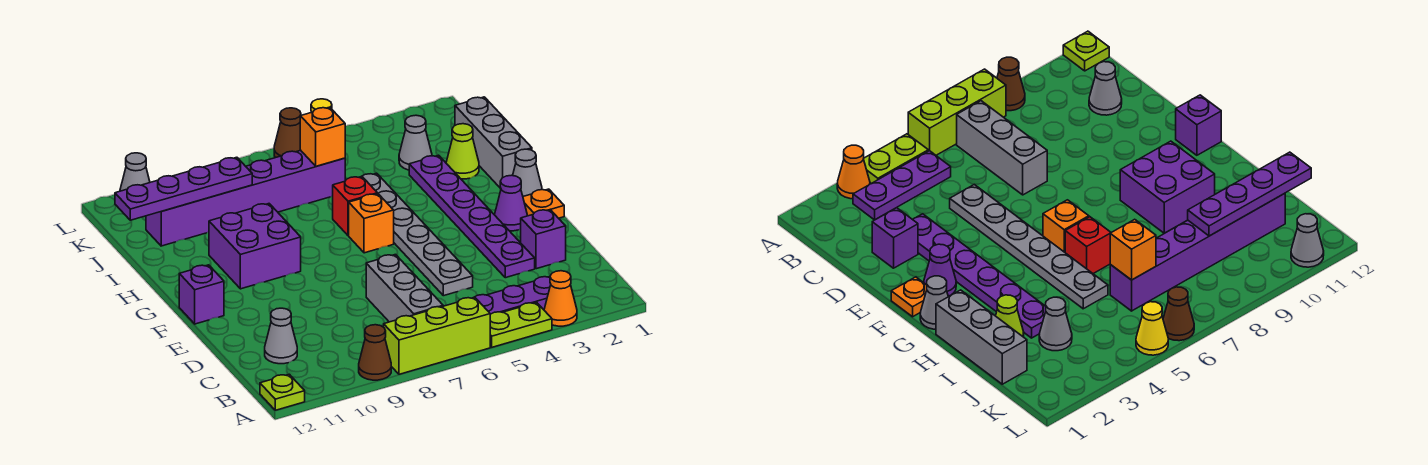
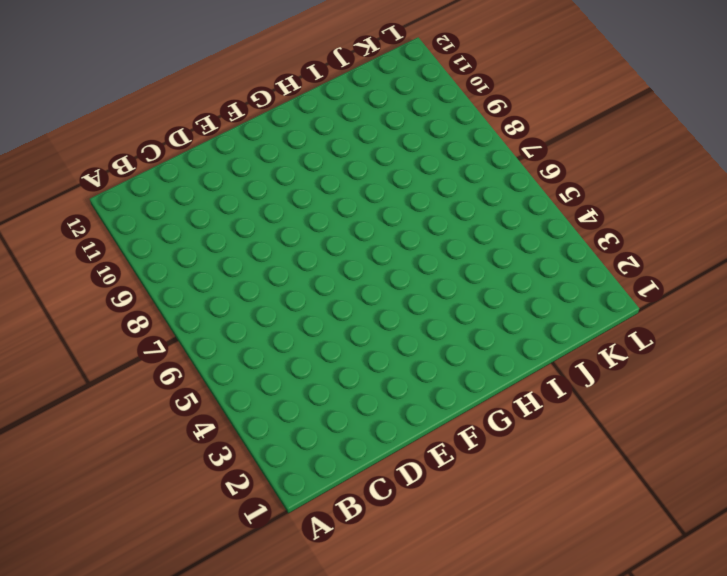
none -> orange 1x1 cone [544,271,577,326]
none -> lime 1x2 plate [490,302,552,347]
none -> lime 1x3 brick [384,297,490,374]

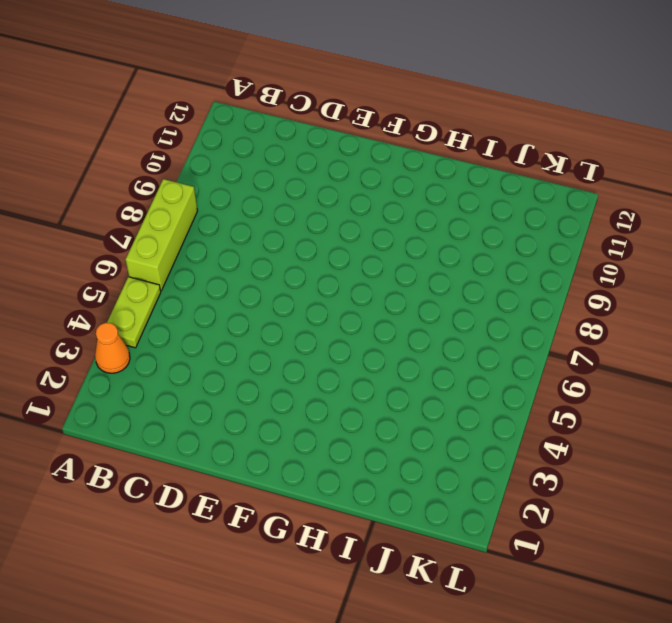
none -> brown 1x1 cone [359,325,391,380]
none -> lime 1x1 plate [260,374,305,410]
none -> purple 1x3 plate [475,277,551,314]

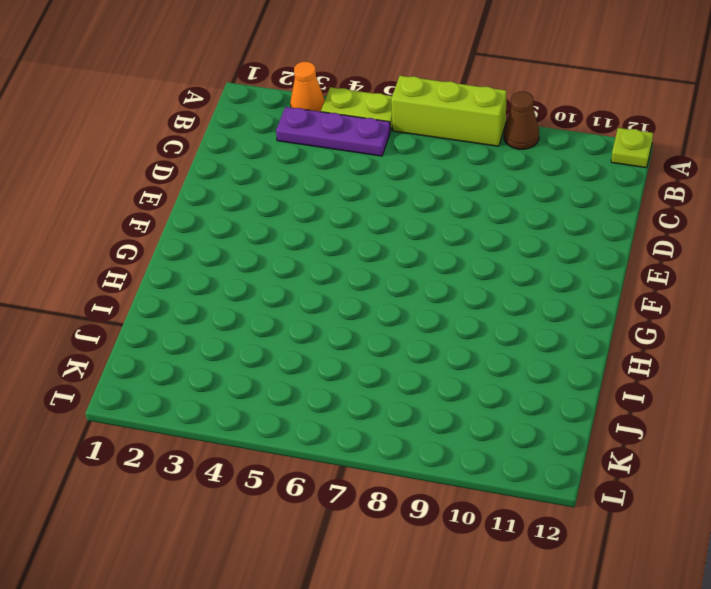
none -> grey 1x3 brick [366,255,443,322]
none -> grey 1x1 cone [265,308,297,364]
none -> purple 1x1 brick [521,210,566,269]

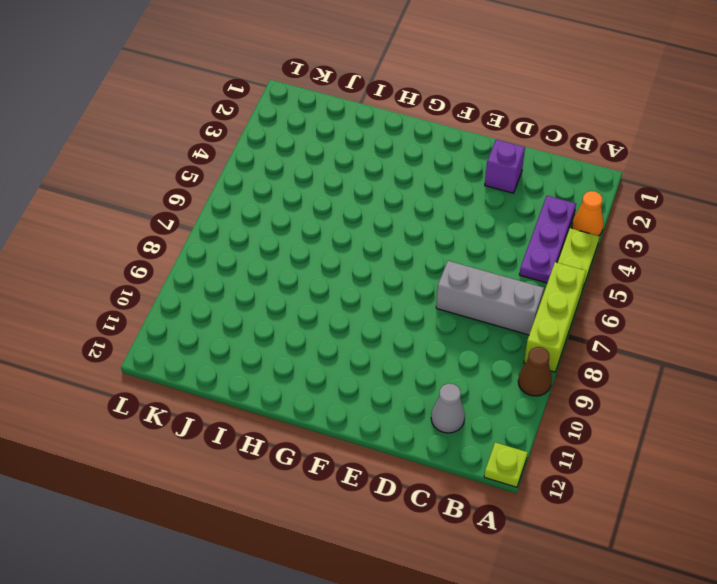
none -> purple 1x6 plate [409,155,535,278]
none -> grey 1x6 plate [362,173,473,296]
none -> orange 1x1 plate [523,189,564,218]

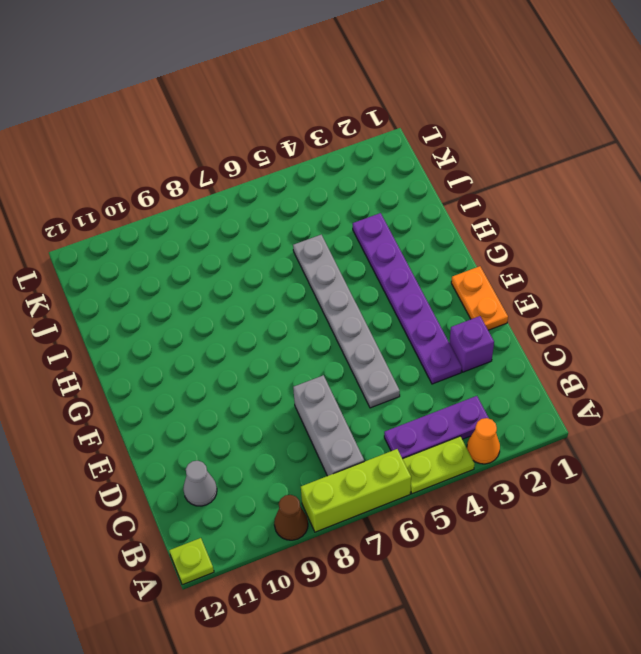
orange 1x2 plate [451,266,508,330] -> orange 1x1 plate [523,189,564,218]
none -> purple 1x1 cone [495,175,527,231]
none -> purple 1x1 brick [179,265,224,324]
none -> grey 1x1 cone [513,149,542,196]

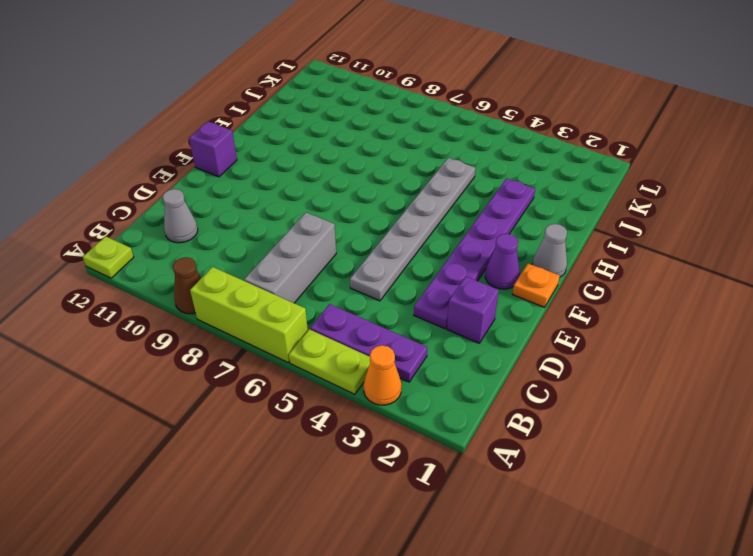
none -> orange 1x1 brick [349,194,394,253]
none -> purple 2x2 brick [209,204,301,289]
none -> grey 1x3 brick [455,97,532,189]

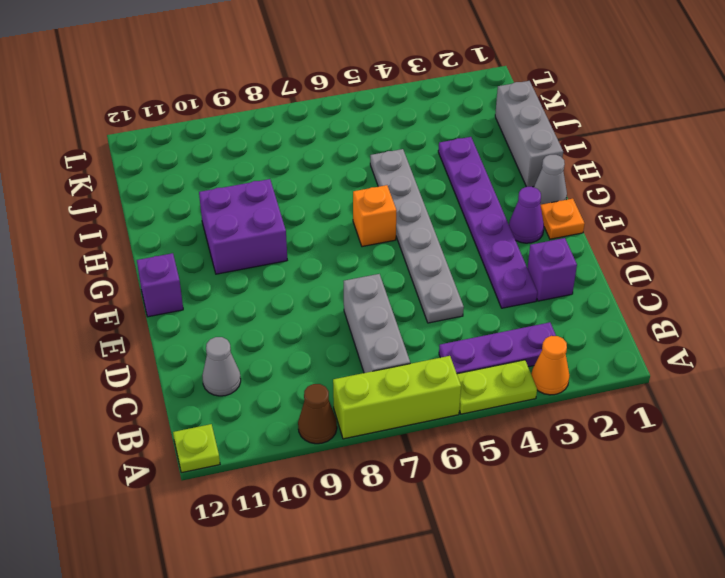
none -> red 1x1 brick [333,176,377,236]
none -> lime 1x1 cone [446,124,479,179]
none -> grey 1x1 cone [399,115,432,170]

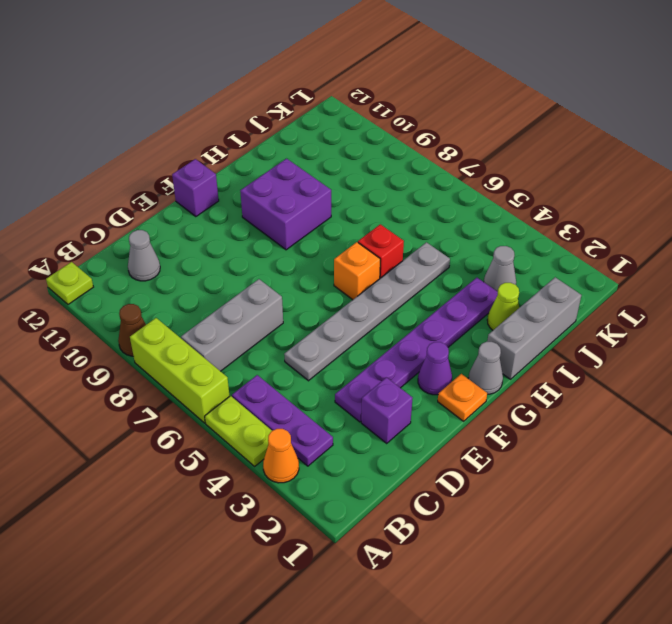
none -> purple 1x6 brick [146,150,345,246]
none -> yellow 1x1 cone [1136,302,1168,355]
none -> brown 1x1 cone [274,108,301,158]

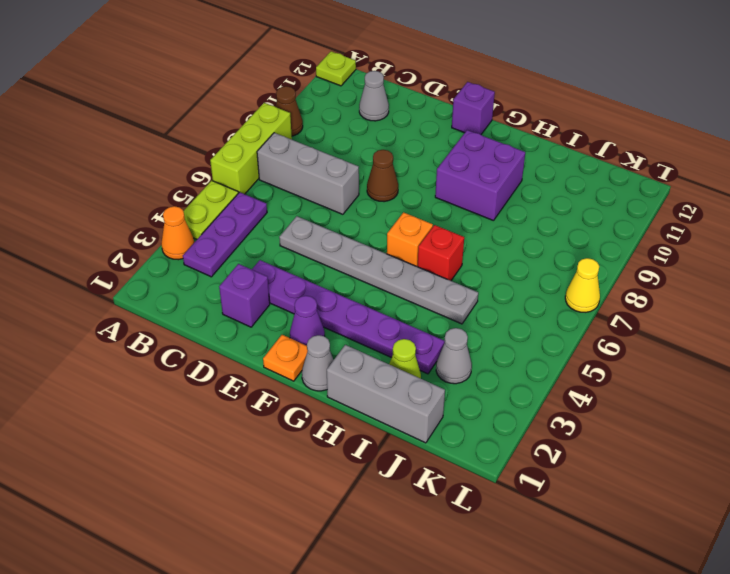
brown 1x1 cone [367,150,398,202] -> brown 1x1 cone moved to [274,108,301,158]
yellow 1x1 cone [565,258,600,312] -> yellow 1x1 cone moved to [1136,302,1168,355]
none -> purple 1x6 brick [146,150,345,246]
none -> grey 1x1 cone [120,153,150,191]
none -> orange 1x1 brick [300,107,345,166]

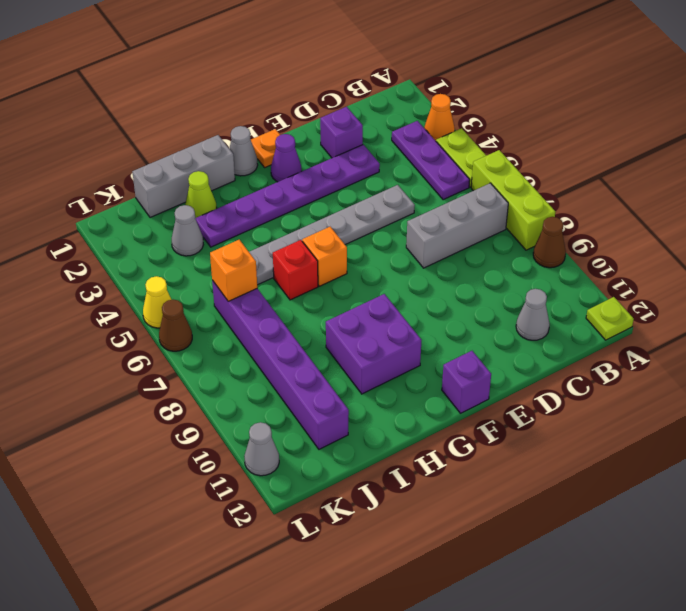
none -> purple 1x4 plate [115,157,252,220]

